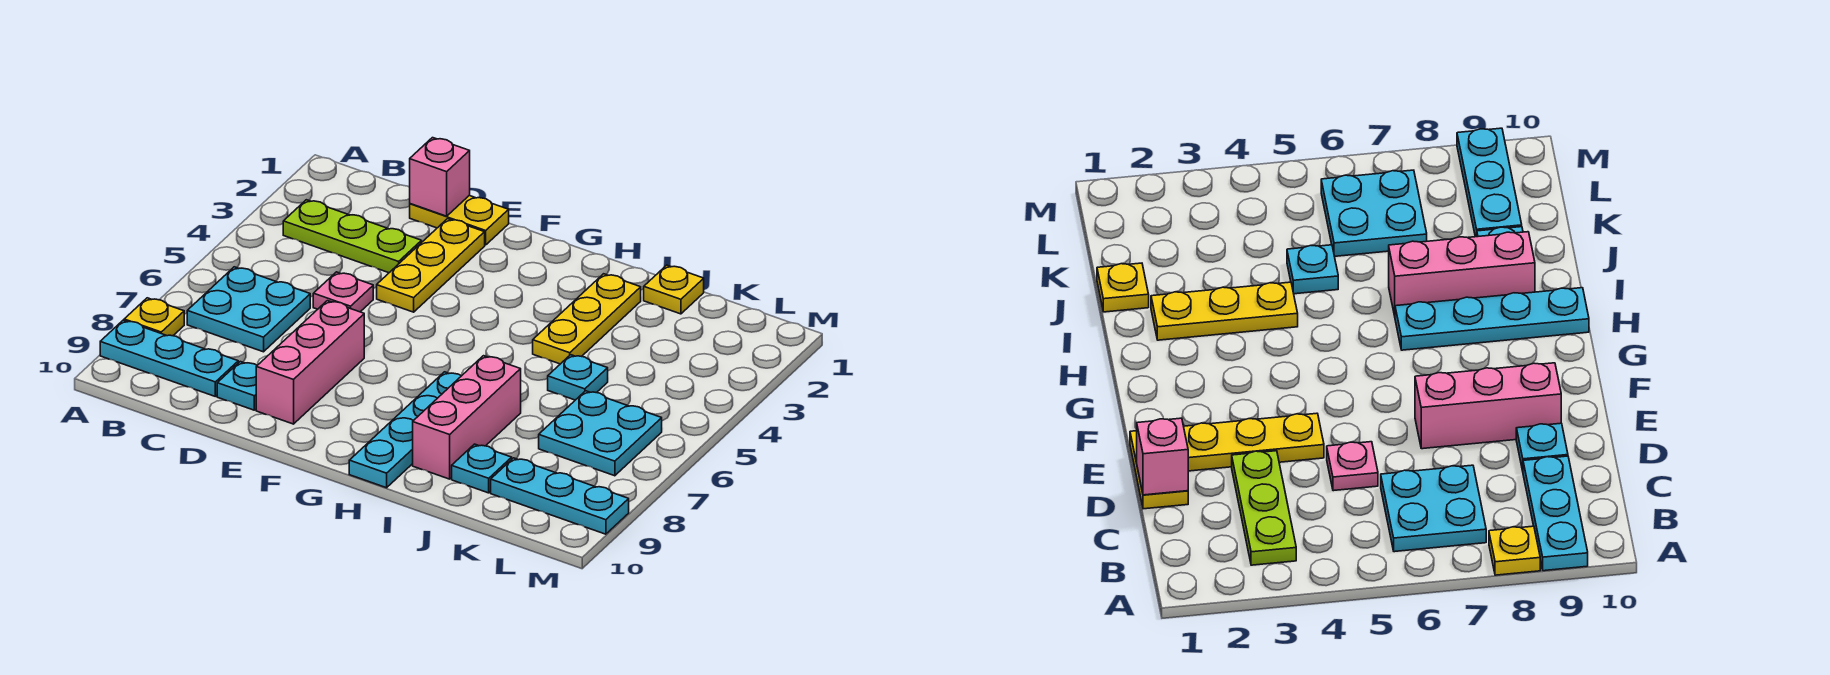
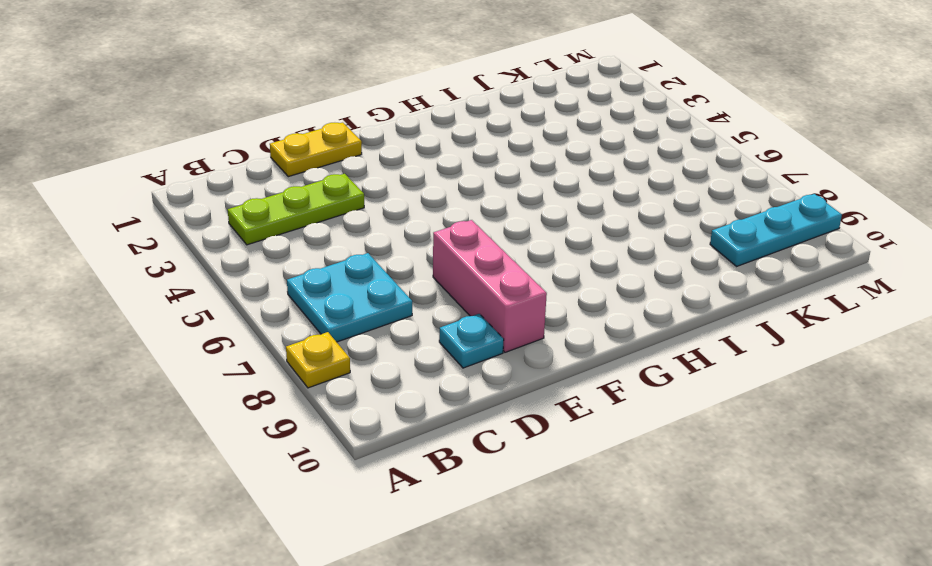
none -> cyan 1x3 plate [100,320,238,396]
none -> pink 1x1 plate [313,272,373,312]
none -> yellow 1x3 plate [377,219,485,312]

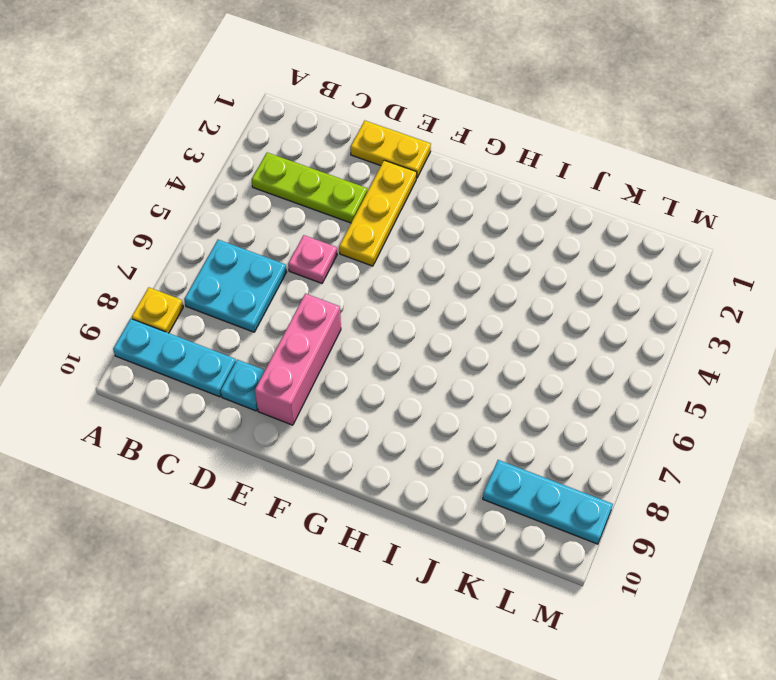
none -> cyan 1x4 plate [349,372,461,488]
none -> yellow 1x3 plate [533,274,641,364]
none -> pink 1x3 brick [413,356,521,479]

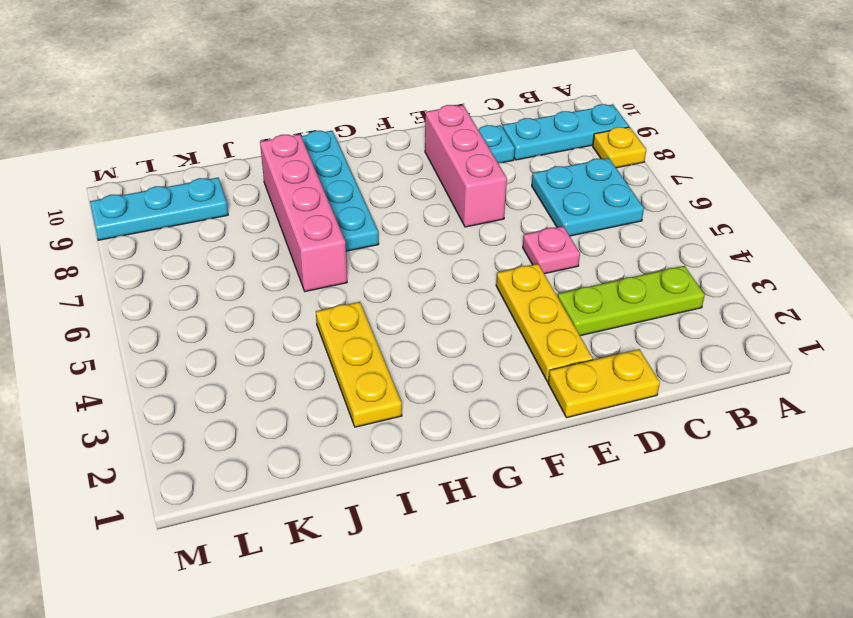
pink 1x4 brick [260,134,347,292] -> pink 1x3 brick [413,356,521,479]
none -> yellow 1x1 plate [644,265,704,314]
none -> cyan 1x1 plate [548,355,608,400]
none -> cyan 1x1 plate [452,444,512,493]

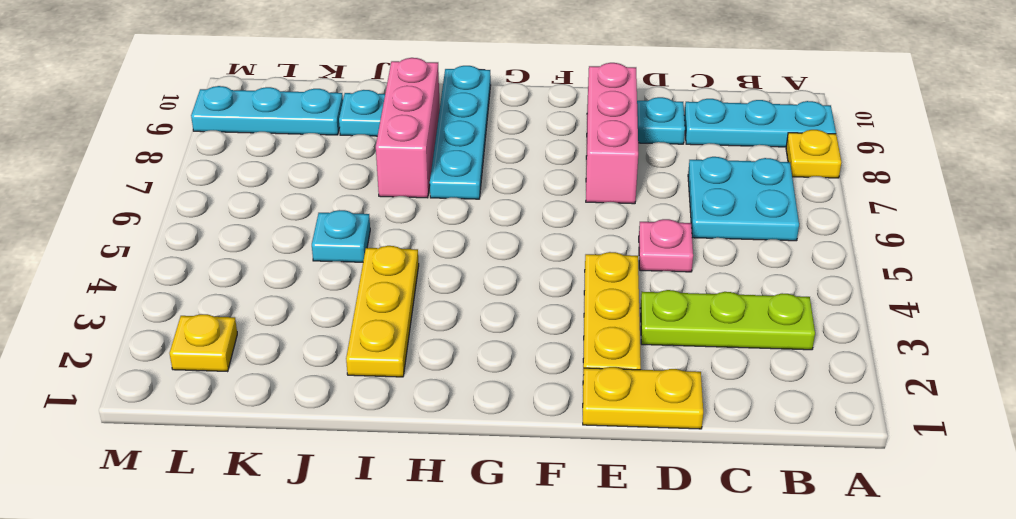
yellow 1x1 plate [170,314,237,372] -> yellow 1x1 plate moved to [644,265,704,314]
none -> cyan 2x2 plate [539,391,662,476]
none -> pink 1x1 brick [410,138,470,216]

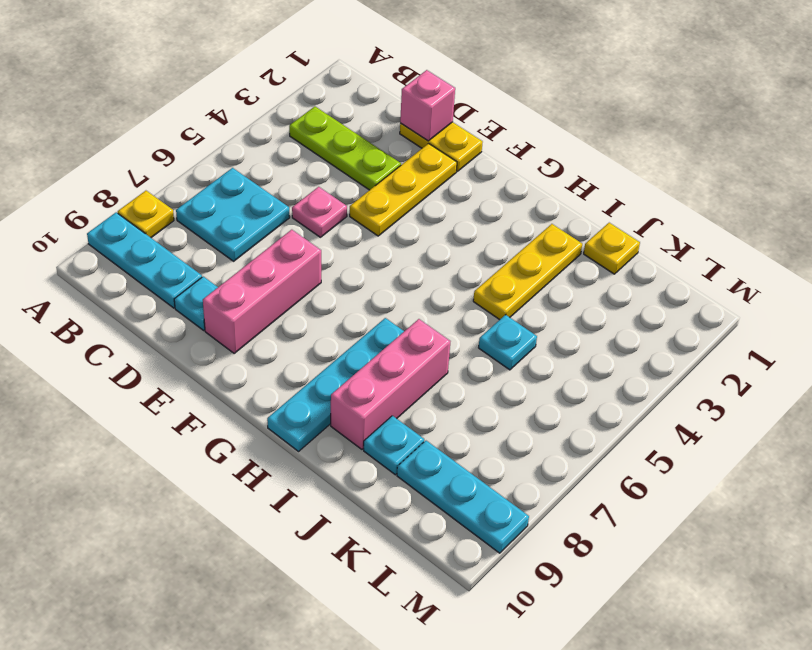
none -> cyan 2x2 plate [539,391,662,476]

